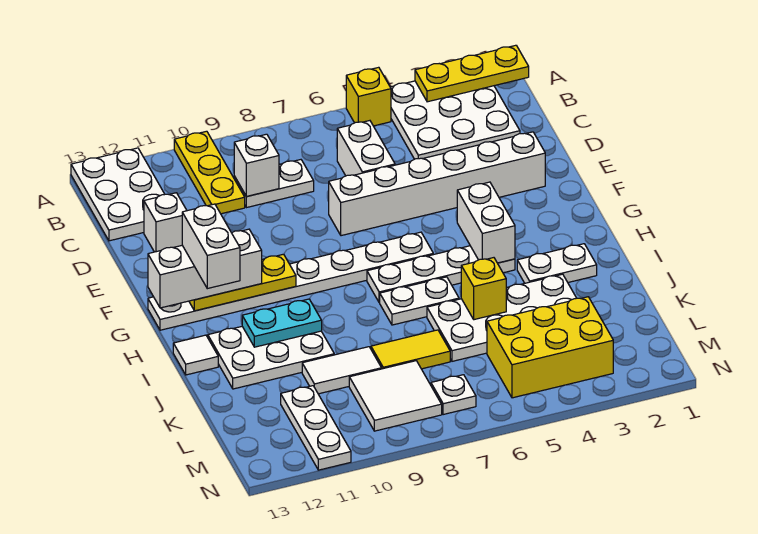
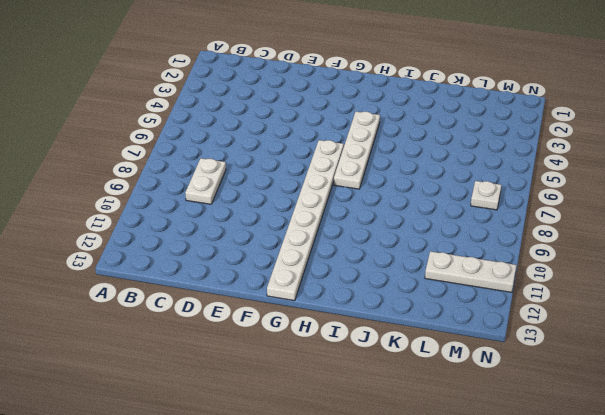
none -> white 3x3 plate [390,81,520,159]
none -> yellow 1x1 brick [346,67,391,126]
none -> yellow 1x3 plate [174,131,245,214]

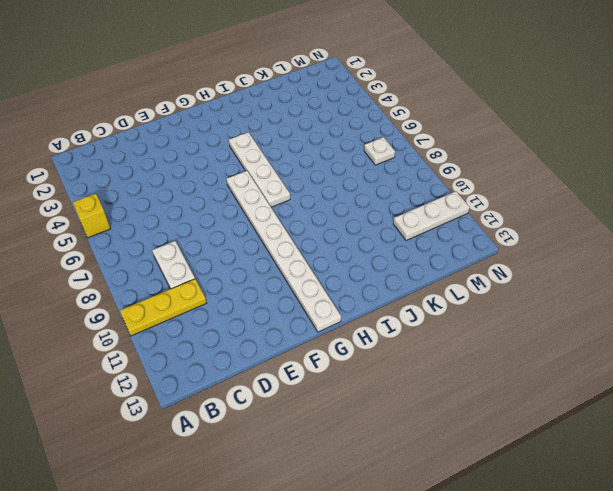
none -> white 3x3 plate [390,81,520,159]
none -> white 2x3 plate [71,148,165,241]
none -> white 1x2 brick [337,121,395,176]

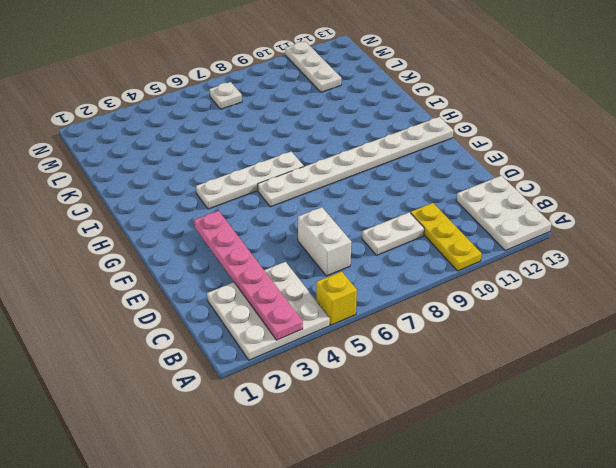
pink 1x6 plate [194,211,303,340] -> yellow 1x3 plate [415,45,529,102]
none -> white 1x1 brick [144,193,187,252]
none -> white 1x6 brick [329,132,545,236]
none -> white 1x2 plate [517,244,597,283]

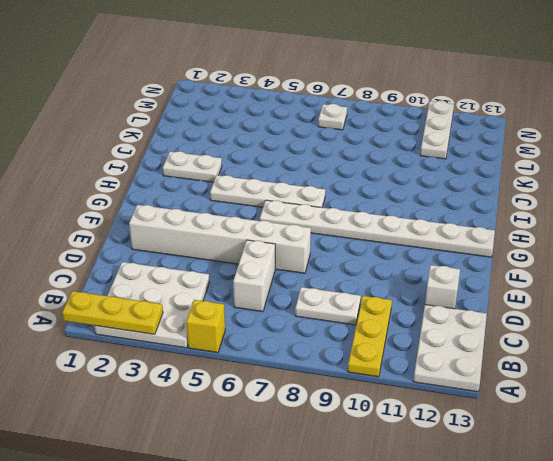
none -> white 1x2 plate [380,277,459,325]
none -> white 2x3 plate [208,327,334,389]
none -> white 1x1 tile [173,335,218,375]

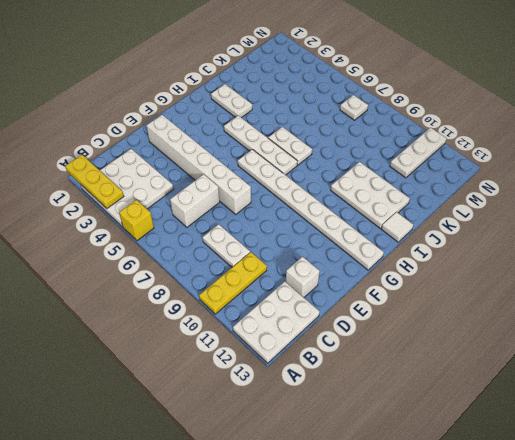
none -> white 2x4 plate [427,274,576,361]
none -> yellow 1x2 tile [371,330,450,369]
none -> white 1x2 tile [302,347,382,394]

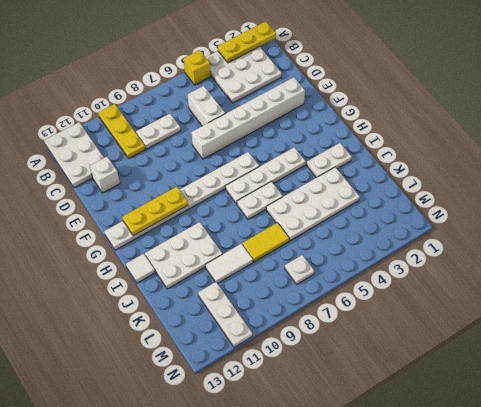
none -> yellow 2x3 brick [487,297,613,398]
none -> white 2x2 tile [349,361,442,431]
none -> white 1x1 brick [234,134,279,196]

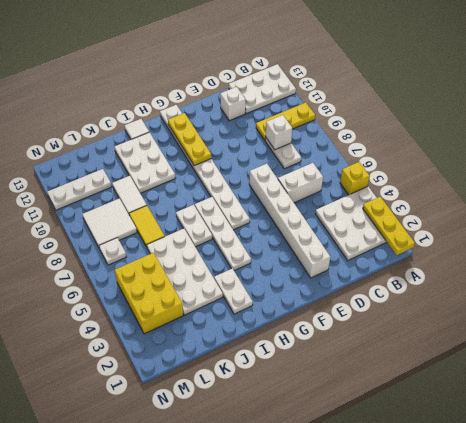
none -> white 1x2 brick [457,182,515,263]
none -> cyan 1x2 plate [242,299,322,347]
none -> yellow 1x1 brick [461,258,506,320]

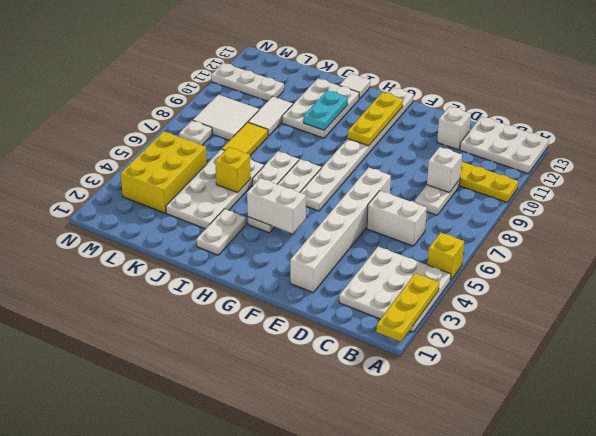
none -> white 1x3 brick [148,229,262,308]
none -> white 1x2 brick [182,204,240,289]

